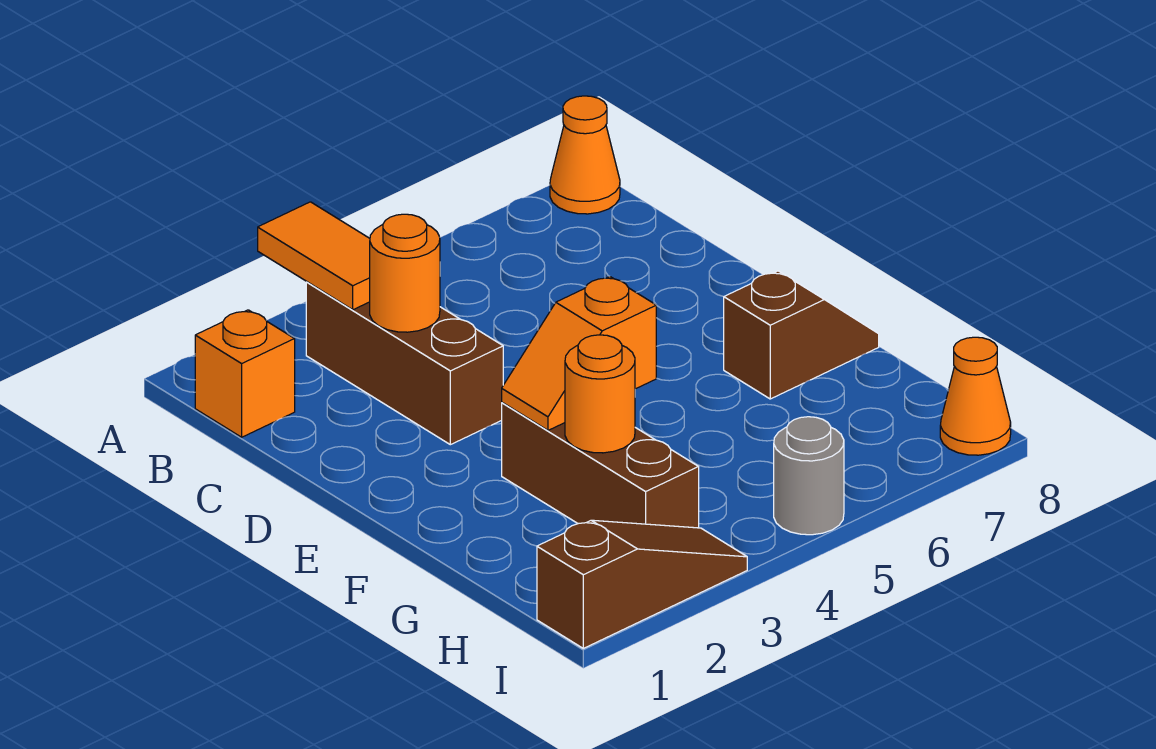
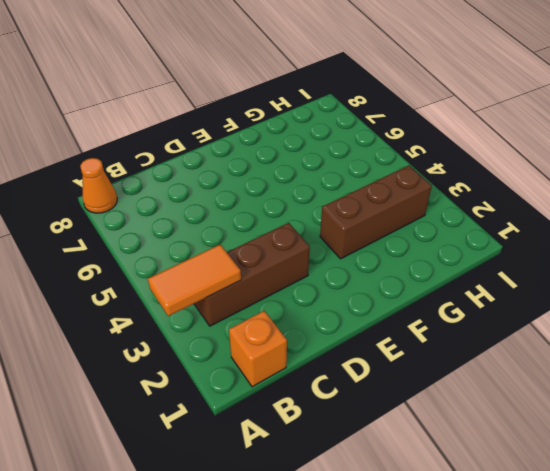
none -> brown 1x2 slope [724,271,879,399]
none -> brown 1x3 slope [537,520,747,648]
none -> grey 1x1 round brick [774,417,844,535]

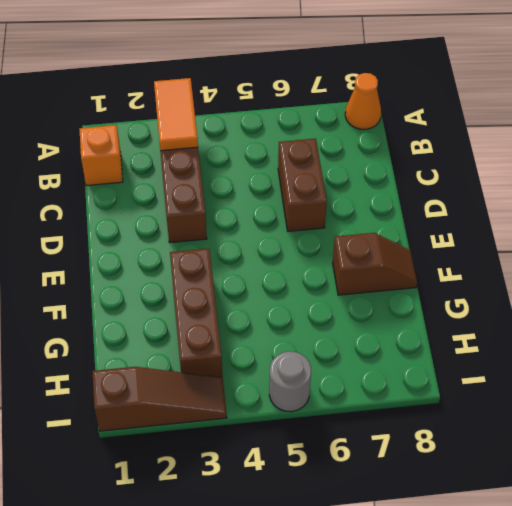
brown 1x2 brick [278,139,327,231] -> none
none -> orange 1x1 cone [940,337,1011,455]
none -> orange 1x1 round brick [370,214,440,332]
none -> orange 1x2 slope [502,277,656,430]

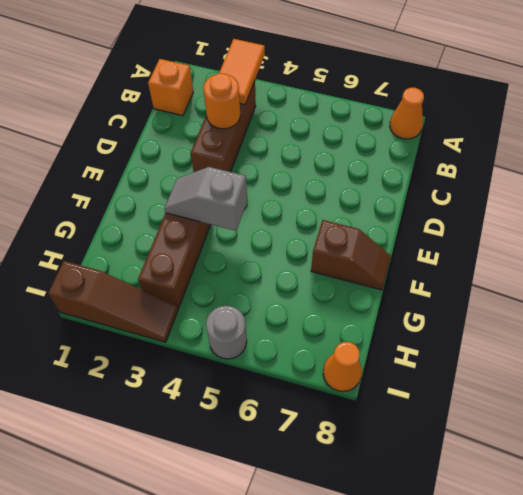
grey 1x2 slope [164,167,247,231] -> orange 1x2 slope [502,277,656,430]
none -> orange 1x1 round brick [565,335,635,453]

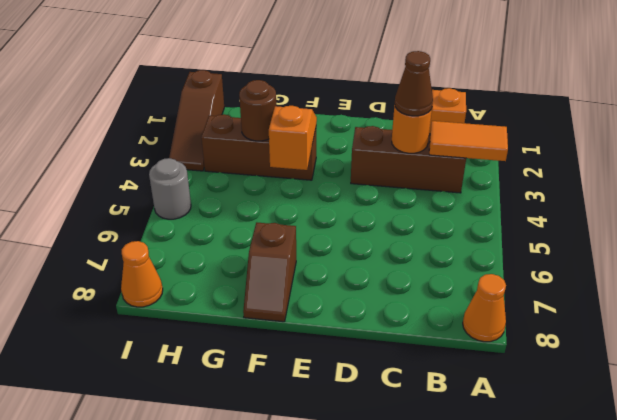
brown 1x1 cone [395,51,433,116] -> none
brown 1x1 round brick [239,80,276,141] -> orange 1x1 round brick [565,335,635,453]

